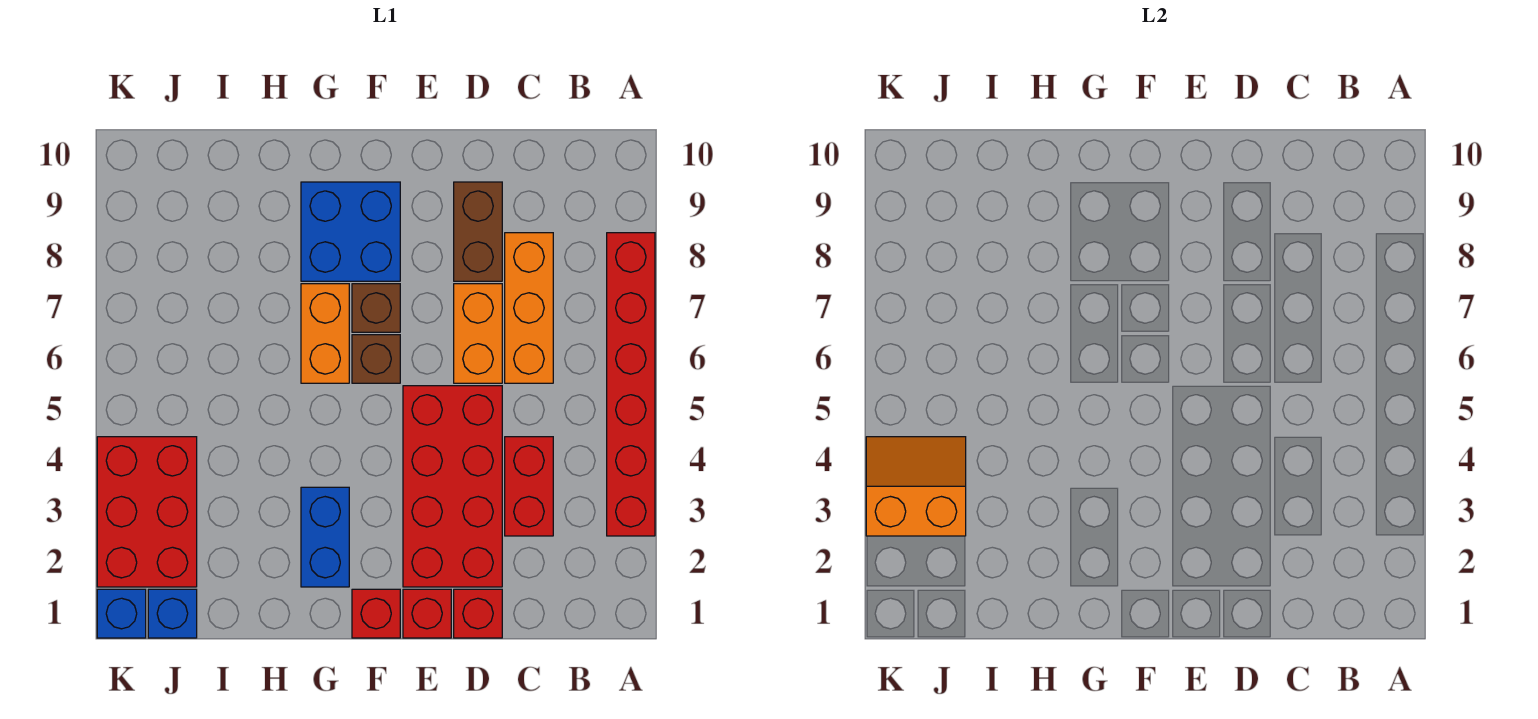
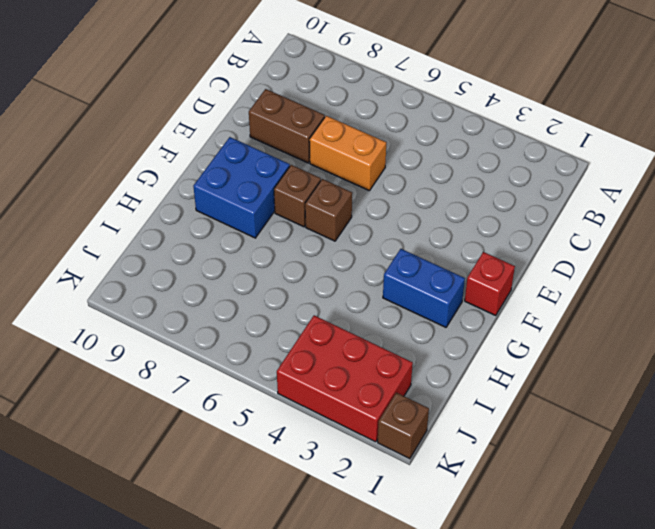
brown 1x1 brick [378,393,429,459] -> blue 1x1 brick [97,589,146,638]
none -> red 1x6 brick [607,233,655,536]
none -> red 1x2 brick [505,437,553,536]
none -> orange 1x3 brick [505,233,553,383]

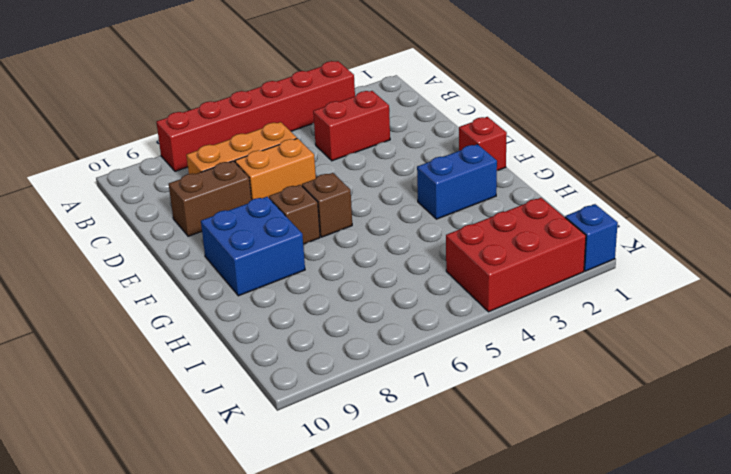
none -> red 1x1 brick [454,589,502,638]
none -> red 2x4 brick [403,386,502,587]
none -> red 1x1 brick [403,589,451,638]

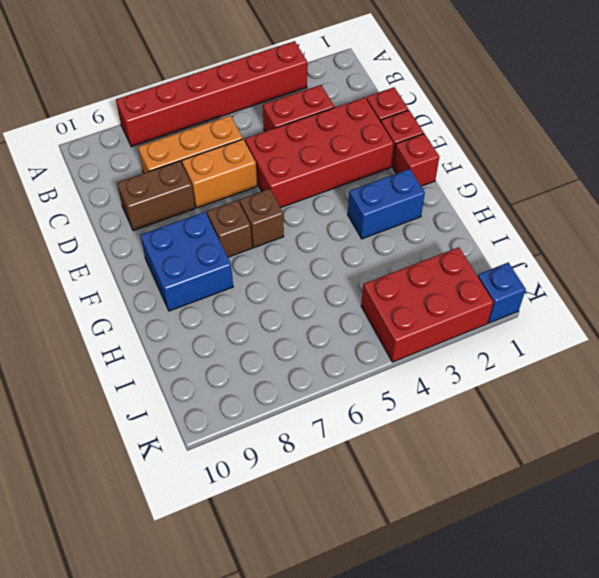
none -> orange 1x2 brick [301,284,349,383]
none -> blue 1x1 brick [148,589,197,638]
none -> orange 2x2 slope [866,437,966,536]

